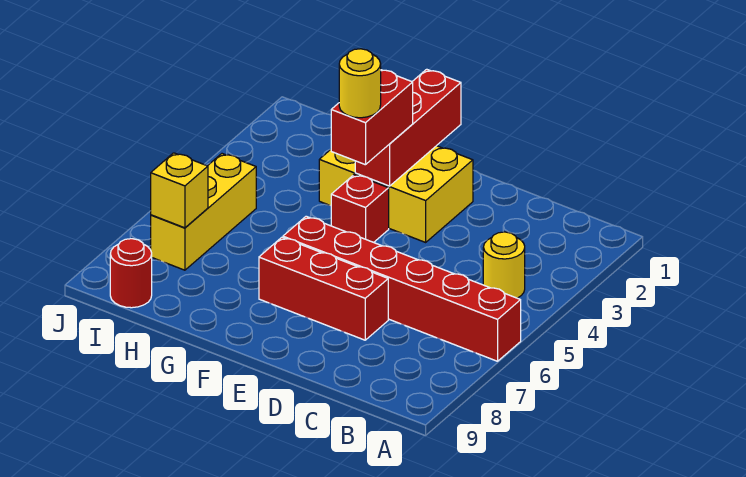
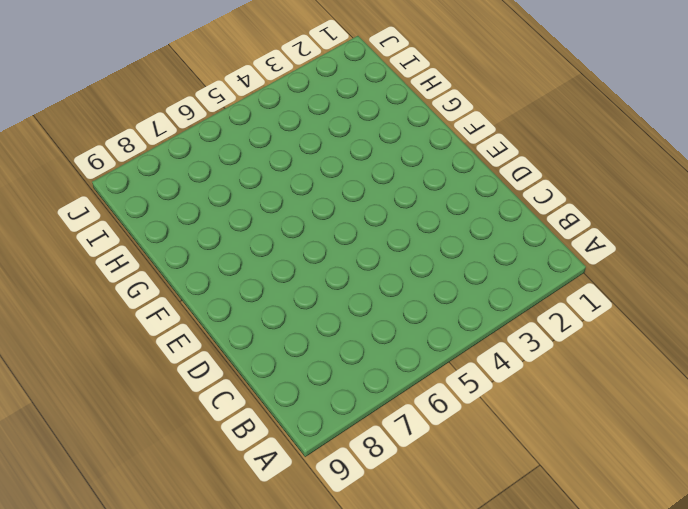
none -> red 1x6 brick [283,216,521,361]
none -> yellow 1x1 round brick [483,232,525,298]

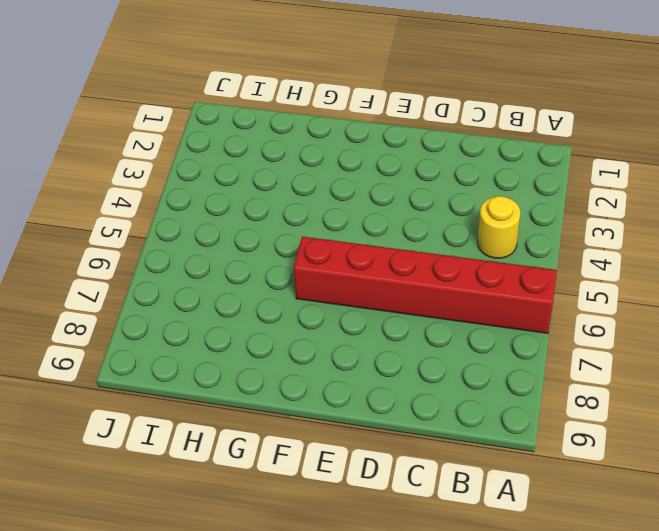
none -> red 1x3 brick [259,237,388,340]
none -> yellow 2x3 brick [319,146,473,242]

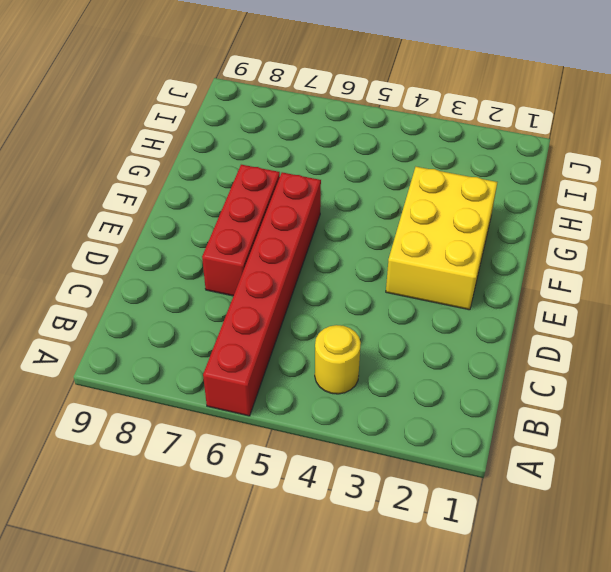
none -> red 1x1 brick [331,174,389,242]
none -> yellow 1x3 brick [151,154,256,270]

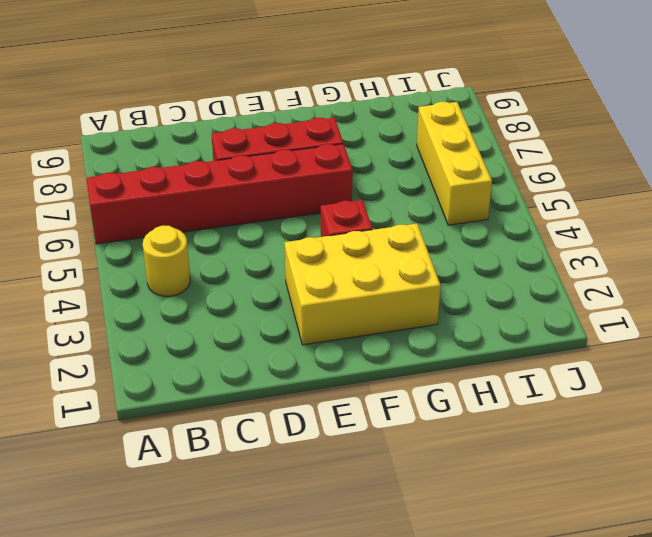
none -> red 1x1 round brick [110,239,152,308]
none -> red 1x3 brick [355,69,461,186]

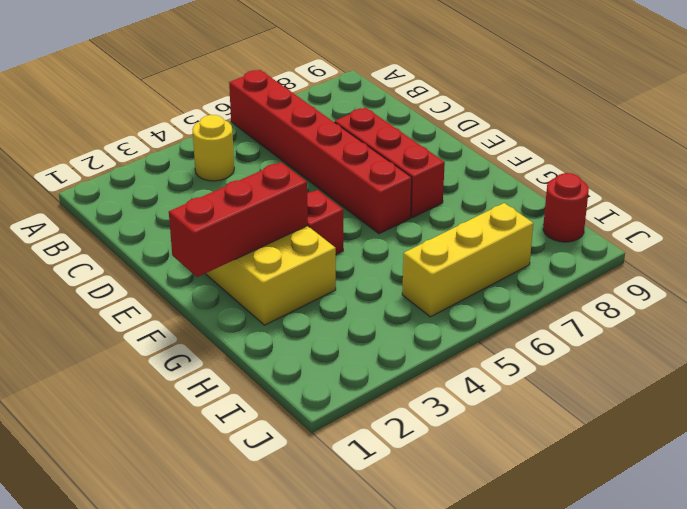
none -> yellow 1x1 brick [151,153,208,228]
none -> red 1x2 brick [331,70,413,165]

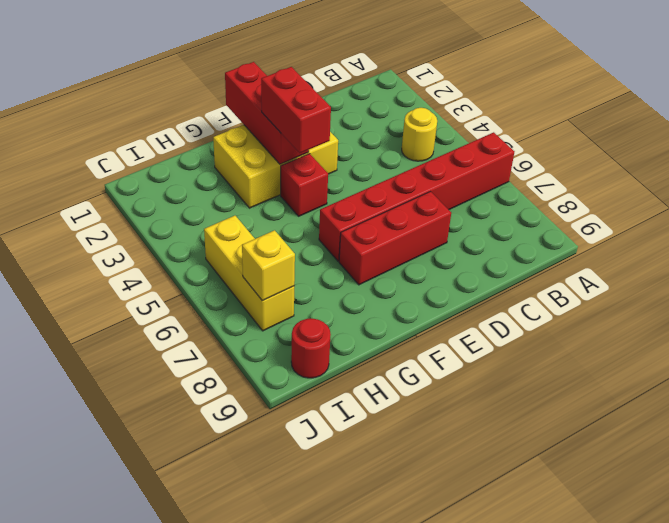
none -> yellow 1x1 round brick [339,49,381,118]

